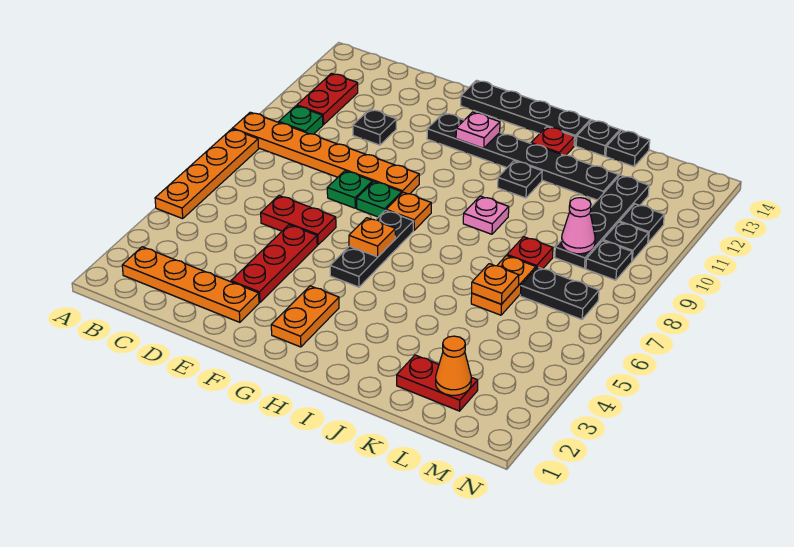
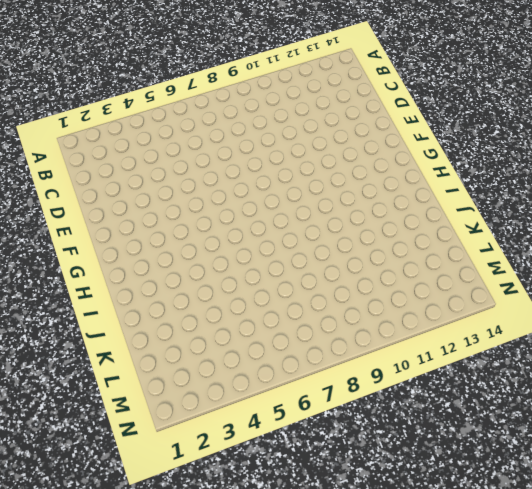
none -> orange 1x4 plate [155,129,259,219]
none -> orange 1x6 plate [233,112,419,194]
none -> orange 1x4 plate [122,247,259,322]
none -> green 1x1 plate [279,106,323,134]

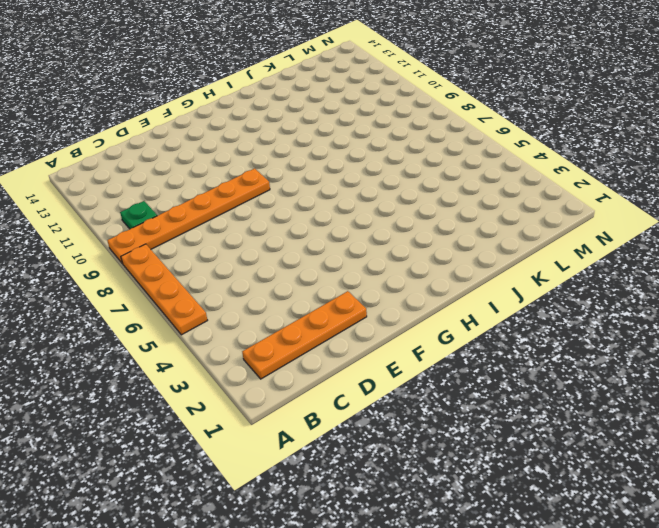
none -> red 1x2 plate [297,73,358,125]
none -> red 1x2 plate [261,196,336,245]
none -> black 1x1 plate [353,109,396,145]
none -> red 1x3 plate [231,225,317,302]

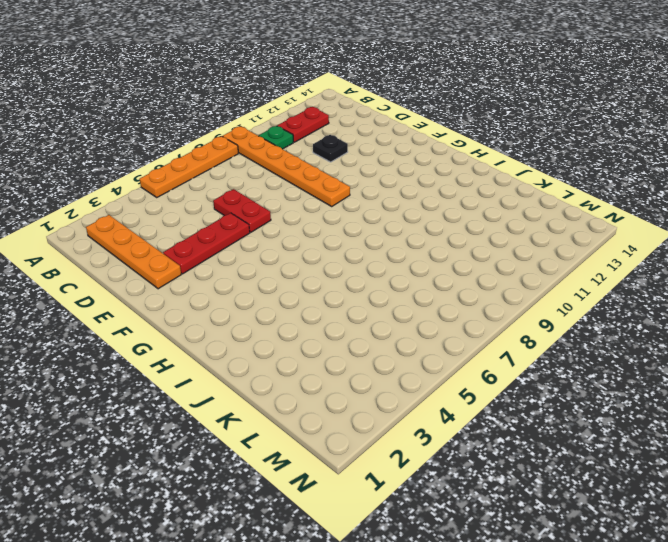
none -> green 1x1 plate [327,171,372,208]
none -> green 1x1 plate [357,182,402,217]
none -> black 1x6 plate [427,113,619,200]
none -> black 1x4 plate [461,80,590,146]

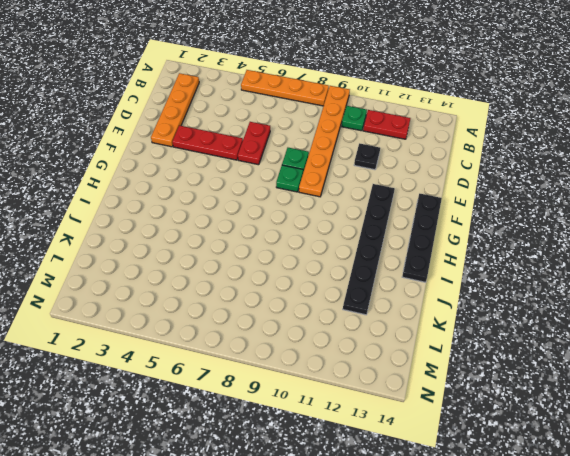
none -> orange 1x2 plate [271,286,339,347]
none -> black 1x3 plate [330,210,414,287]
none -> orange 1x1 plate [386,192,431,230]
none -> pink 1x1 plate [463,196,509,234]

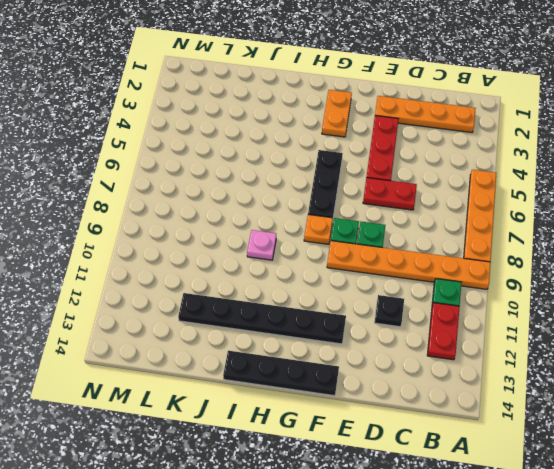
none -> black 1x1 plate [498,161,542,198]
none -> red 1x1 plate [531,127,575,156]
none -> black 1x1 plate [576,120,620,156]
none -> red 1x2 plate [397,355,478,411]

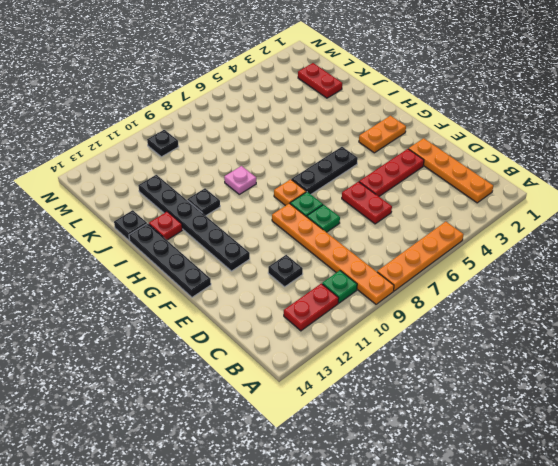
none -> orange 1x2 plate [471,256,536,315]
none -> red 1x1 plate [507,237,553,269]
none -> black 1x1 plate [606,130,650,166]
none -> black 1x2 plate [520,267,599,319]

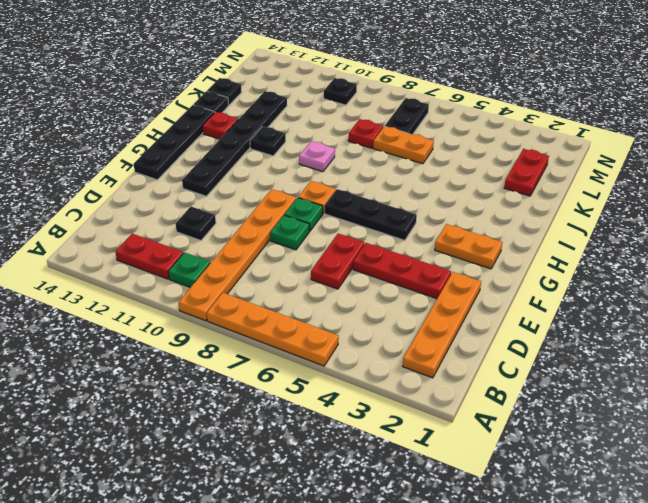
none -> black 1x4 plate [555,175,649,268]
none -> black 1x1 plate [586,241,632,280]
none -> black 1x1 plate [620,204,664,242]
none -> orange 1x1 plate [349,218,395,257]

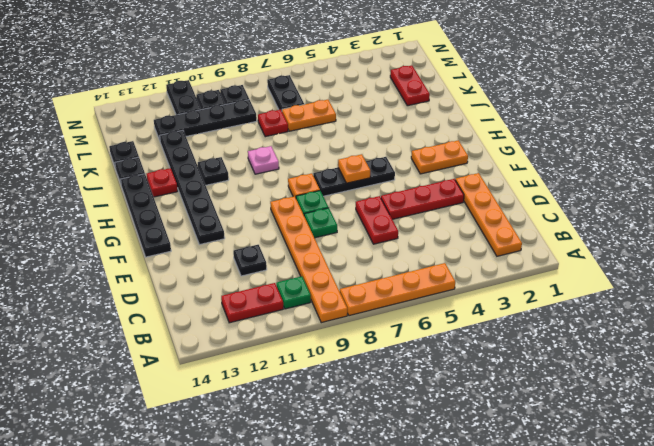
black 1x2 plate [166,80,201,115] -> black 1x1 plate [620,204,664,242]
none -> pink 1x1 plate [456,112,500,149]
none -> orange 1x1 plate [472,264,519,304]
none -> orange 1x1 cone [436,336,471,395]
none -> pink 1x1 cone [562,198,595,254]

